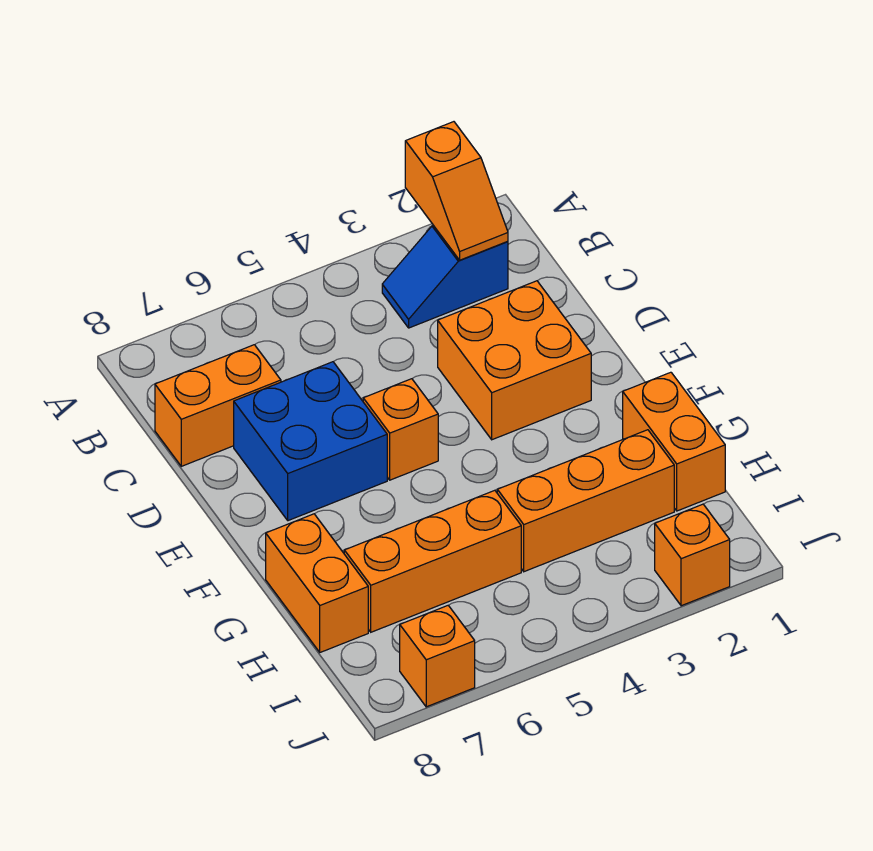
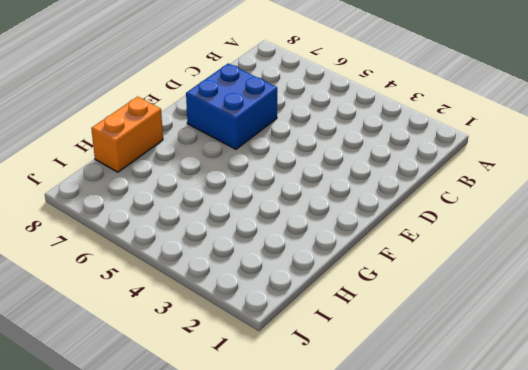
none -> blue 1x2 slope [382,225,508,328]
none -> orange 1x2 brick [155,345,281,466]
none -> orange 2x2 brick [438,281,591,440]

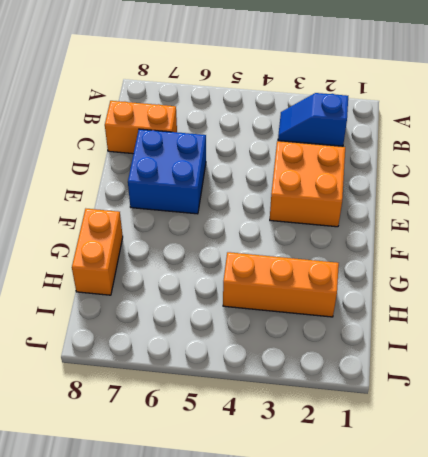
none -> orange 1x1 brick [363,379,438,480]
none -> orange 1x2 brick [623,372,725,511]
none -> orange 1x3 brick [344,490,521,632]

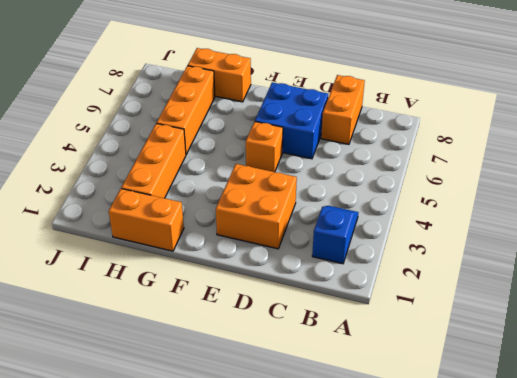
none -> orange 1x1 brick [655,504,730,606]
none -> orange 1x1 brick [400,605,475,707]
none -> orange 1x2 slope [405,122,508,260]

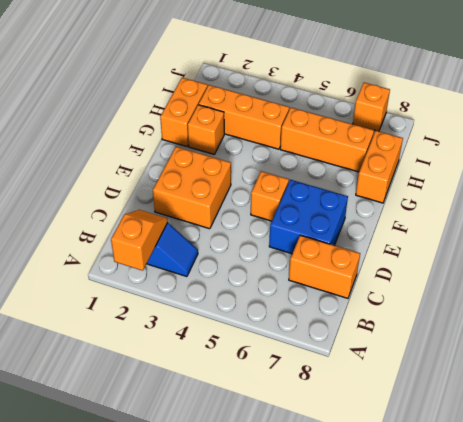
orange 1x1 brick [188,105,224,154] -> orange 1x1 brick moved to [655,504,730,606]

